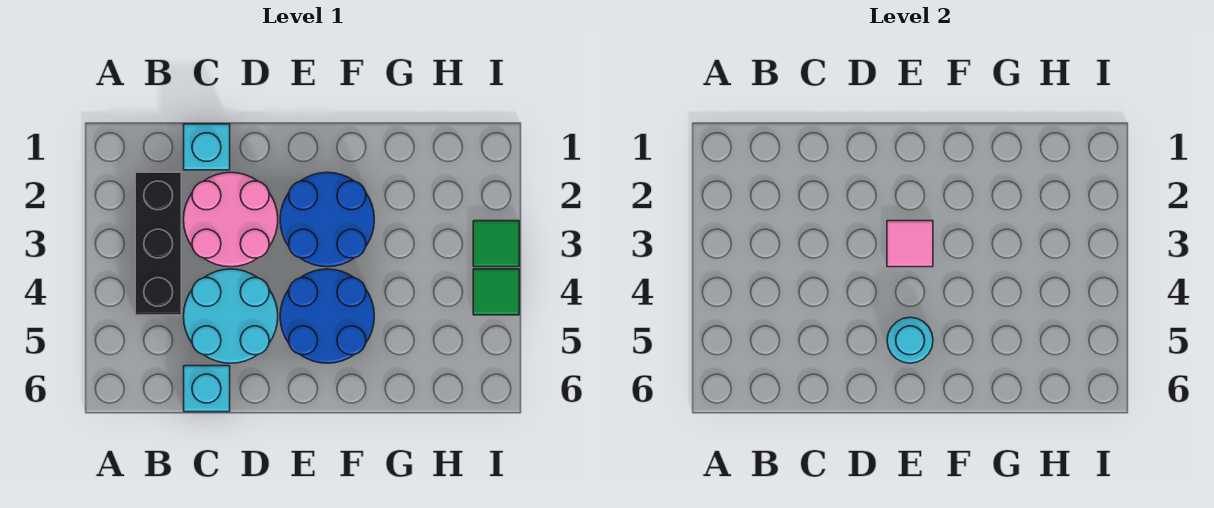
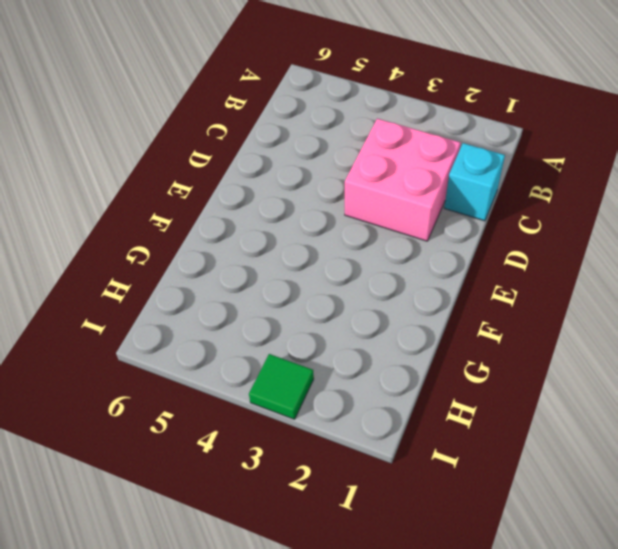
pink 2x2 brick [345,119,460,241] -> pink 2x2 round brick [184,172,278,267]
none -> black 1x3 brick [135,172,181,315]
none -> cyan 2x2 round brick [184,269,278,363]

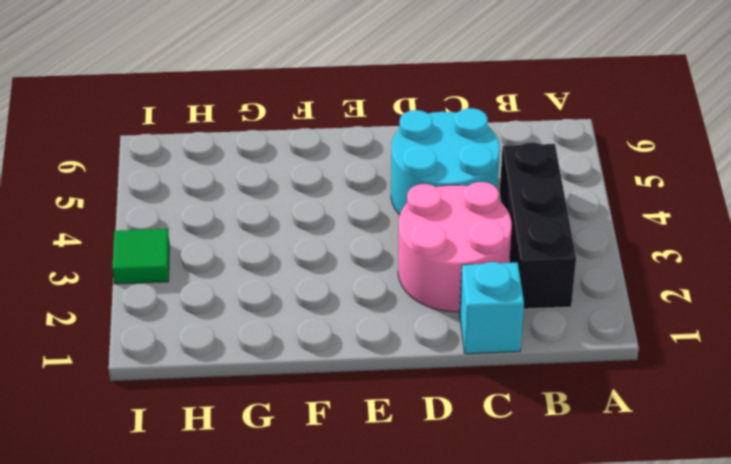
none -> cyan 1x1 brick [184,366,230,412]
none -> blue 2x2 round brick [280,172,374,267]

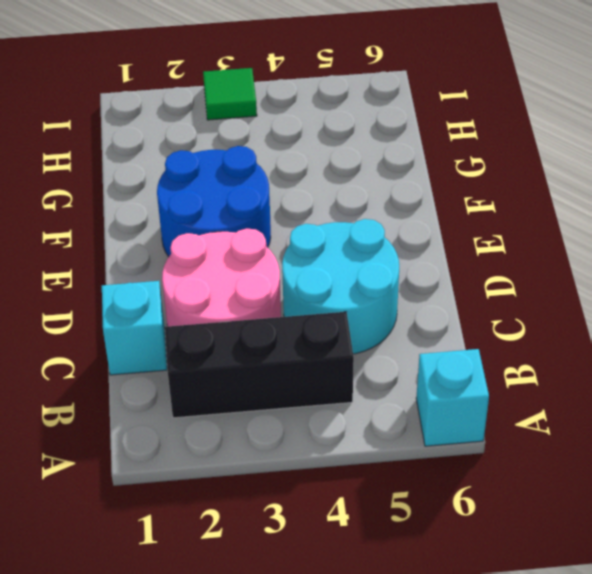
cyan 1x1 brick [416,349,489,446] -> cyan 1x1 brick moved to [184,366,230,412]
none -> blue 2x2 round brick [280,269,374,363]
none -> green 1x1 tile [473,269,519,315]

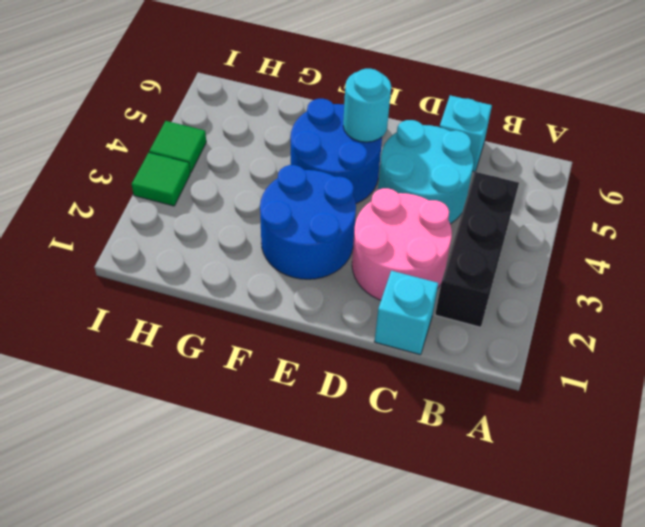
none -> pink 1x1 tile [887,221,933,267]

